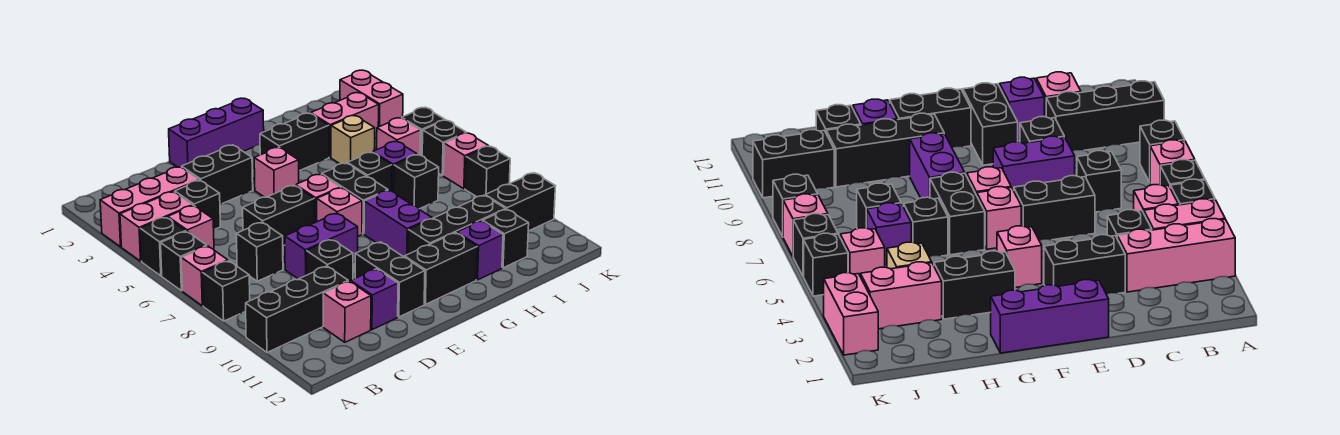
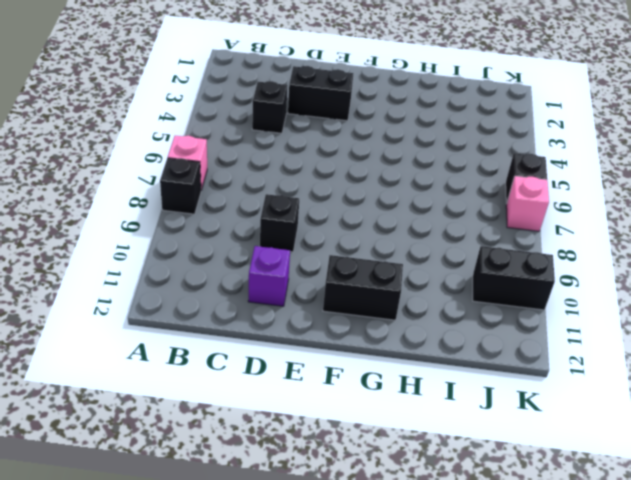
none -> pink 1x3 brick [100,167,199,247]
none -> pink 1x2 brick [120,192,193,261]
none -> black 1x1 brick [140,217,186,276]
none -> black 1x1 brick [161,231,207,291]

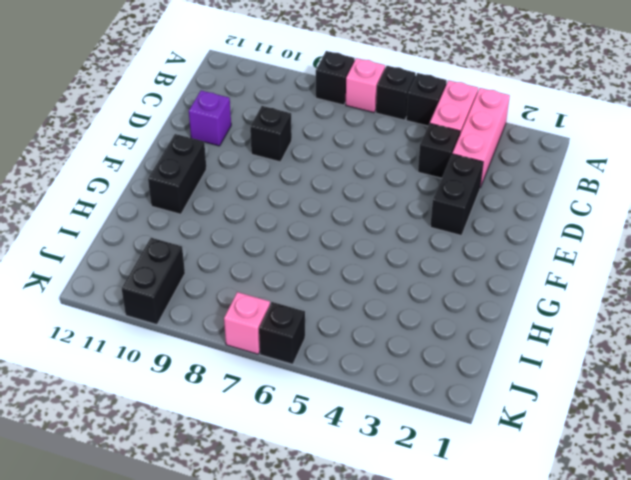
none -> black 1x3 brick [246,266,348,353]
none -> pink 1x1 brick [168,206,214,250]
none -> black 1x1 brick [237,222,283,281]
none -> pink 1x1 brick [323,281,371,342]

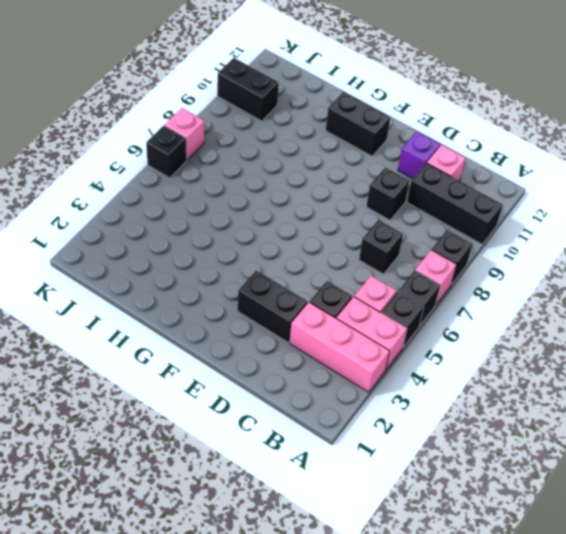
none -> black 1x2 brick [243,185,315,246]
none -> purple 1x2 brick [285,213,358,279]
none -> purple 1x3 brick [169,98,264,168]
none -> black 1x2 brick [355,242,425,317]

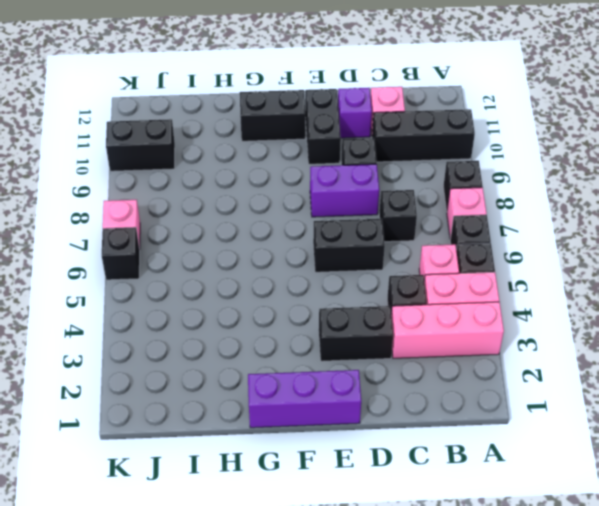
none -> pink 1x1 brick [254,148,299,197]
none -> pink 1x1 brick [296,174,341,222]
none -> pink 1x1 brick [317,188,362,236]
none -> black 1x2 brick [260,113,329,171]

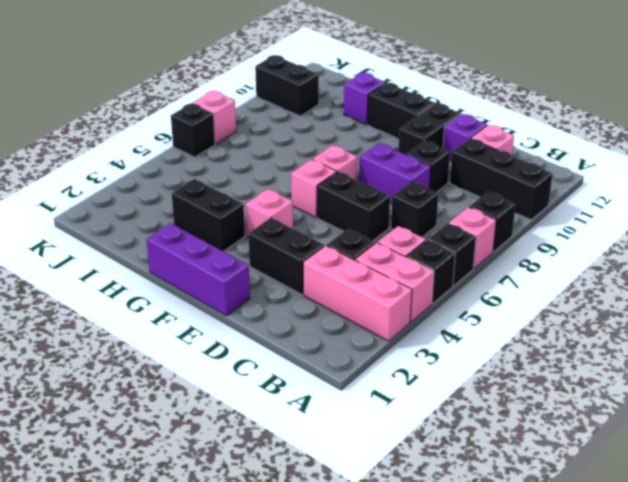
none -> black 1x2 brick [322,163,388,234]
none -> purple 1x2 brick [364,190,432,257]
none -> black 1x3 brick [408,195,506,254]
none -> black 1x1 brick [347,152,392,191]

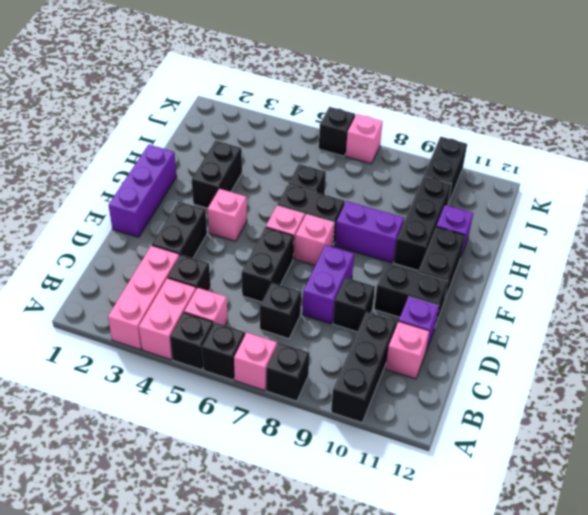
none -> pink 1x2 brick [311,93,379,158]
none -> tan 1x1 brick [331,116,375,164]
none -> purple 1x1 brick [373,141,417,192]
none -> black 1x1 brick [394,155,439,209]

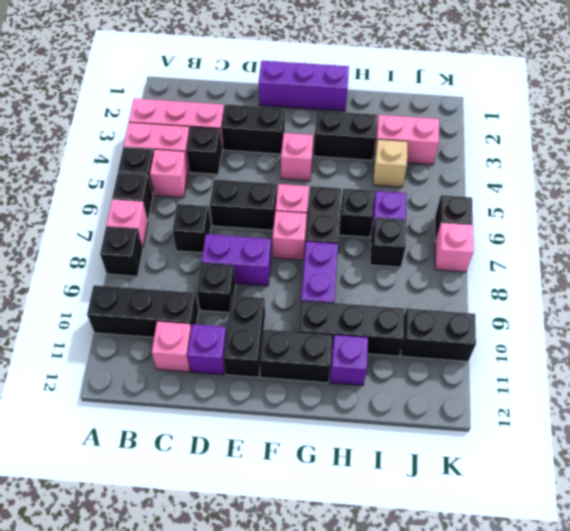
none -> black 1x1 brick [483,209,529,268]
none -> pink 1x1 brick [377,118,421,155]
none -> pink 1x2 brick [340,70,403,127]
none -> black 1x1 brick [402,108,445,156]

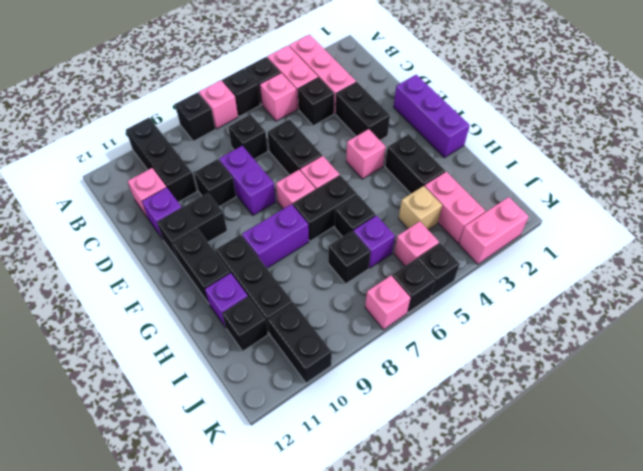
none -> black 1x1 brick [465,146,510,197]

